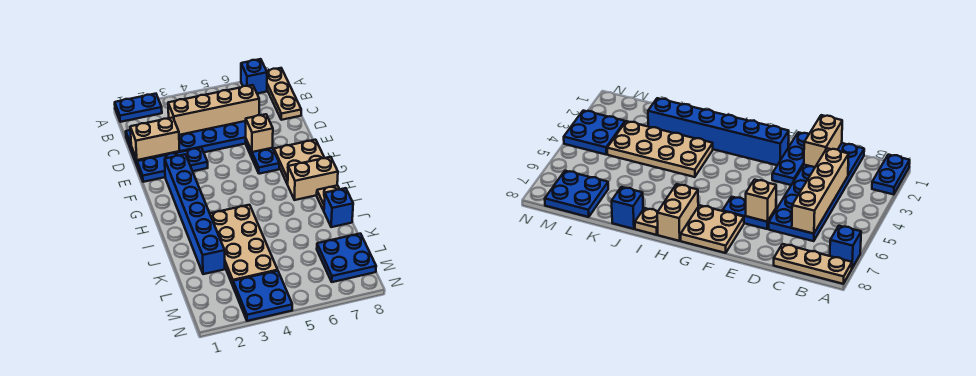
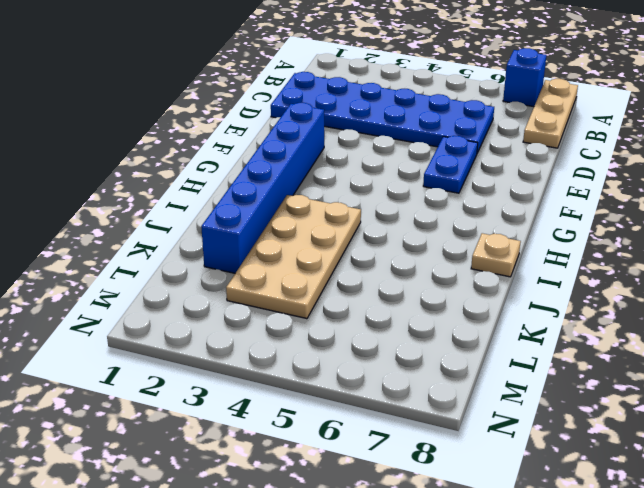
none -> blue 1x2 plate [115,94,162,122]
none -> blue 1x3 plate [137,148,208,182]
none -> tan 2x2 plate [274,140,324,184]

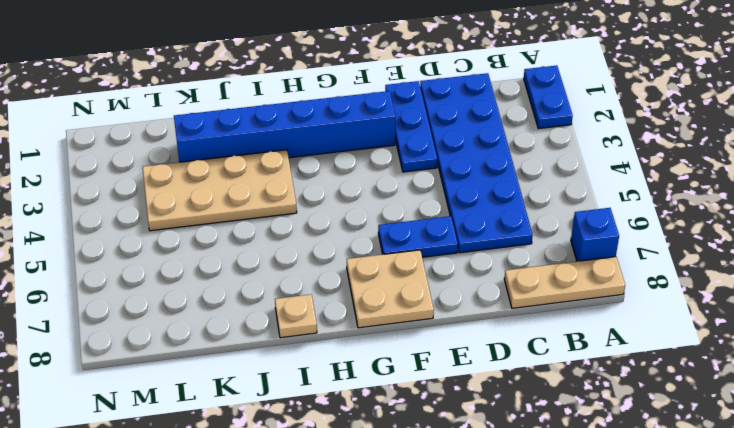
none -> tan 1x2 brick [288,157,338,200]
none -> blue 1x1 brick [324,188,353,227]
none -> blue 2x2 plate [317,234,376,282]

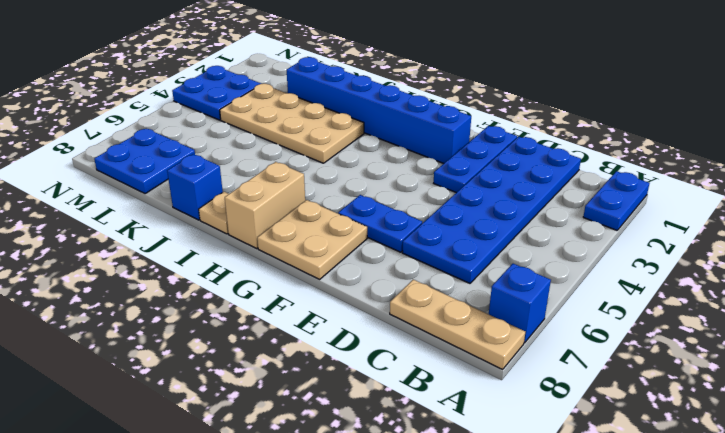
none -> tan 1x4 brick [168,85,259,135]
none -> tan 1x2 brick [130,118,180,160]
none -> tan 1x1 brick [246,114,273,152]

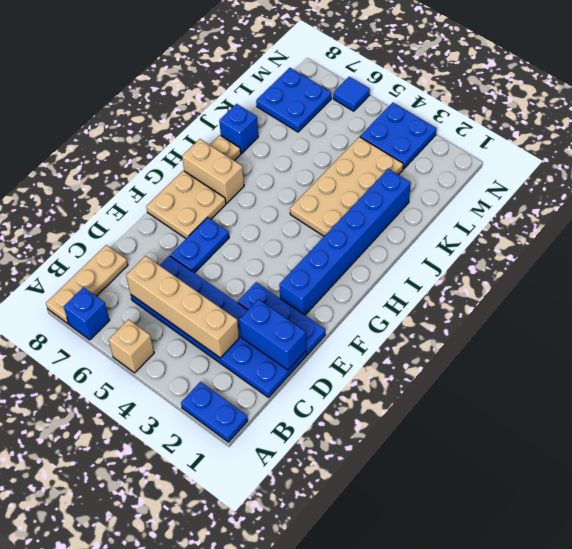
tan 1x1 brick [109,320,154,373] -> tan 1x1 brick moved to [246,114,273,152]
blue 1x2 brick [239,299,306,370] -> tan 1x2 brick [130,118,180,160]
blue 1x1 tile [333,77,370,111] -> none

